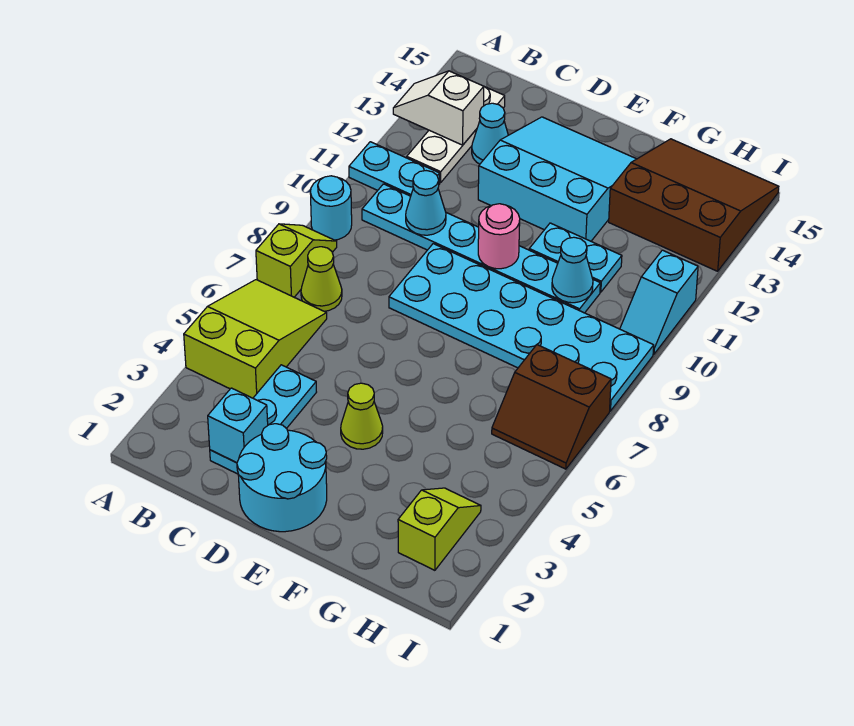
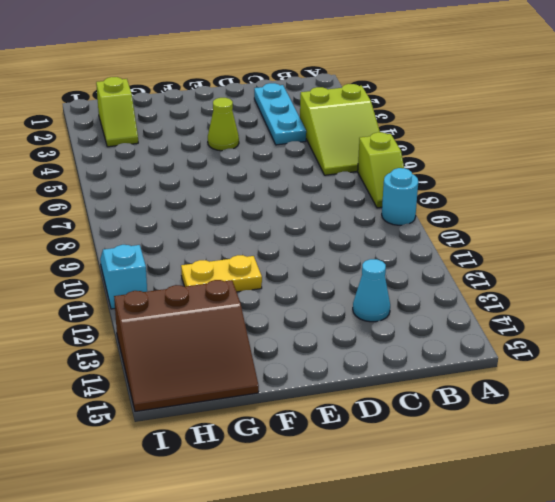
yellow 1x2 plate [181,255,262,292] -> cyan 1x2 plate [529,223,622,292]
none -> cyan 1x2 plate [349,142,440,196]
none -> lime 1x1 cone [301,247,342,311]
none -> cyan 1x6 plate [362,184,600,313]

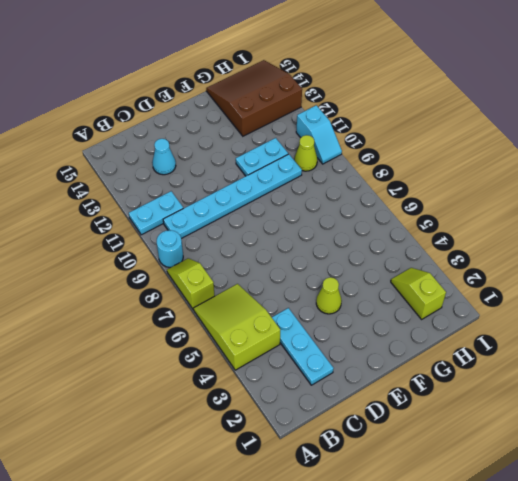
lime 1x1 cone [294,135,317,171] -> lime 1x1 cone moved to [301,247,342,311]
none -> white 1x3 plate [407,87,505,183]
none -> cyan 2x2 round brick [237,424,327,532]
none -> cyan 2x6 plate [389,244,654,411]

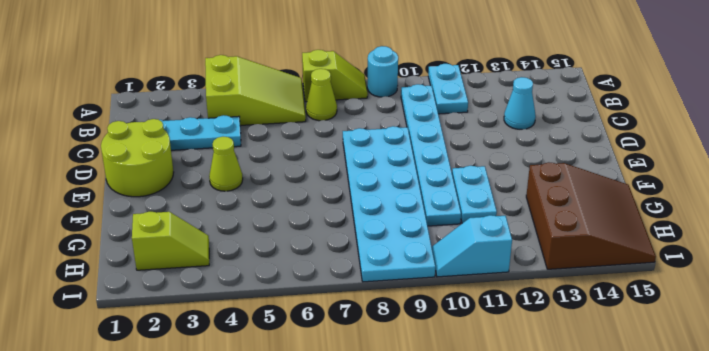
lime 2x2 round brick [101,119,174,197] -> cyan 2x2 round brick [237,424,327,532]
none -> white 1x3 plate [407,87,505,183]
none -> cyan 3x3 slope [478,117,636,241]
none -> brown 2x2 slope [492,345,611,469]

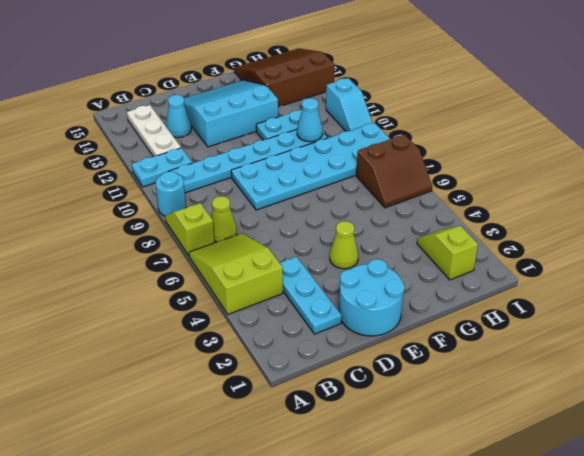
none -> white 1x2 slope [393,71,484,145]
none -> cyan 1x1 brick [208,388,268,463]
none -> cyan 1x1 cone [406,171,446,235]

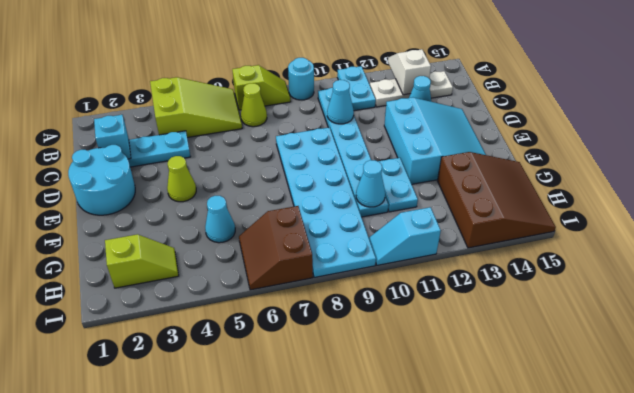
cyan 1x1 cone [205,196,235,243] -> none
none -> pink 1x1 round brick [478,204,520,269]

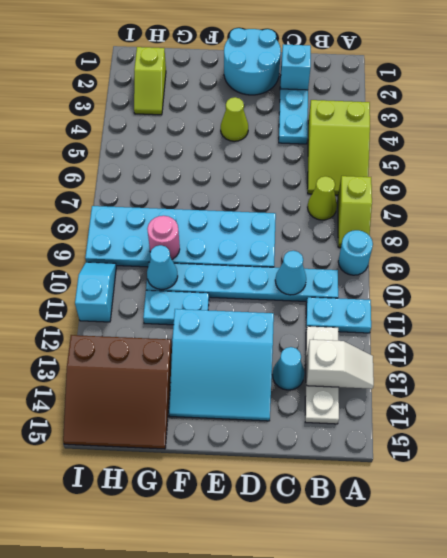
pink 1x1 round brick [147,216,180,259] -> pink 1x1 round brick moved to [478,204,520,269]
none -> brown 2x2 slope [492,345,611,469]

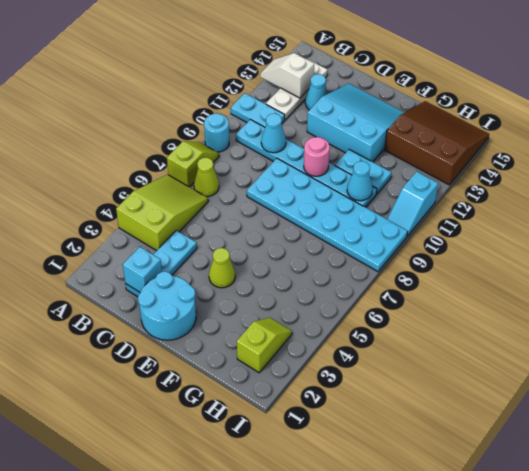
none -> brown 2x2 slope [492,345,611,469]

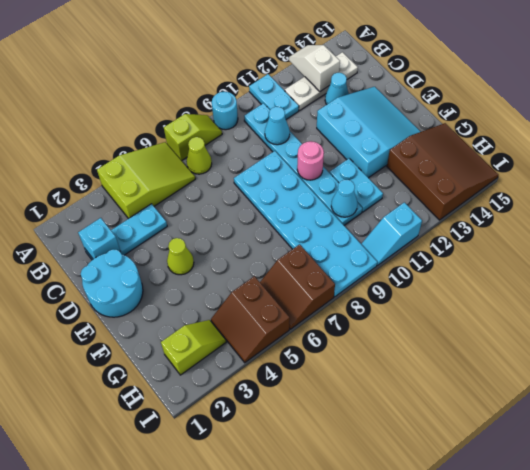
brown 2x2 slope [211,276,290,363] -> none

